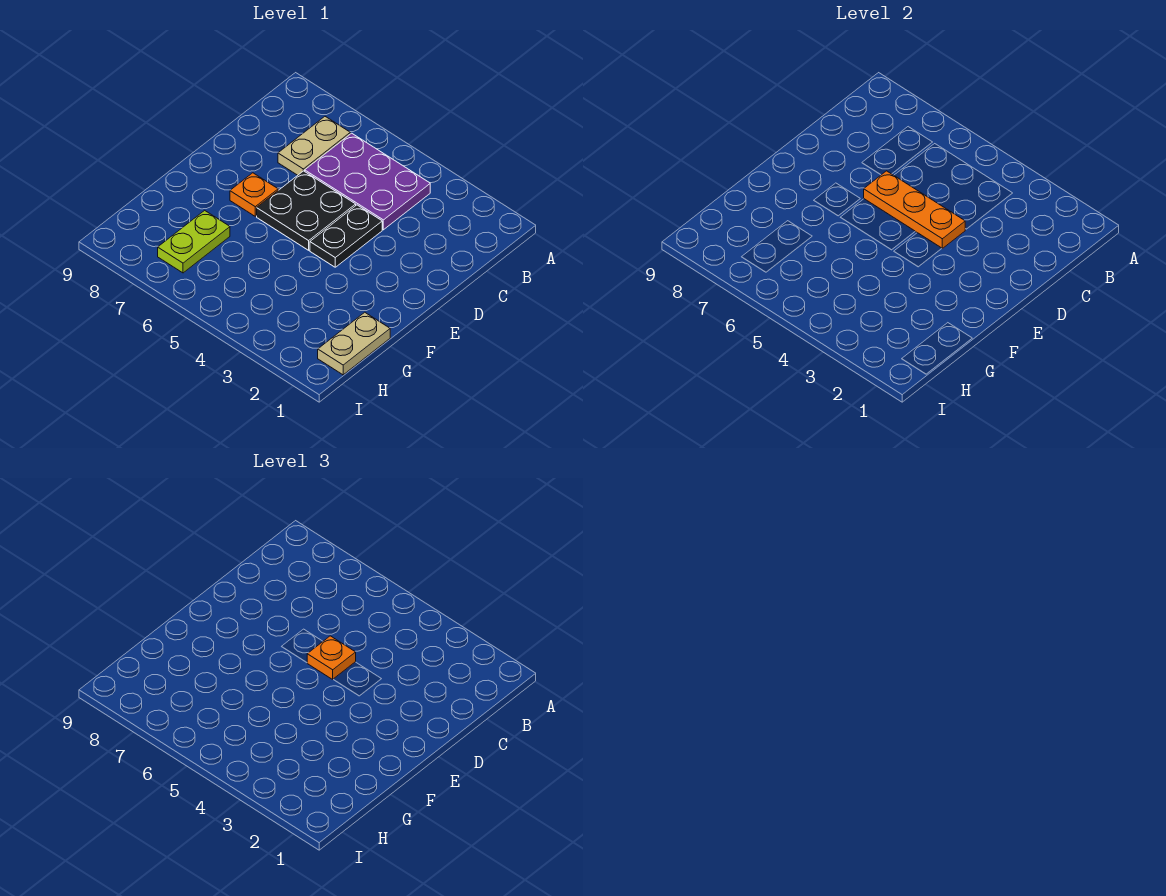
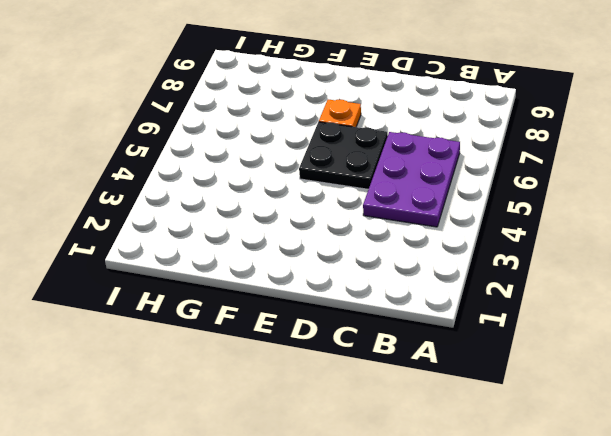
none -> tan 1x2 plate [278,117,350,175]
none -> black 1x2 plate [310,205,382,267]

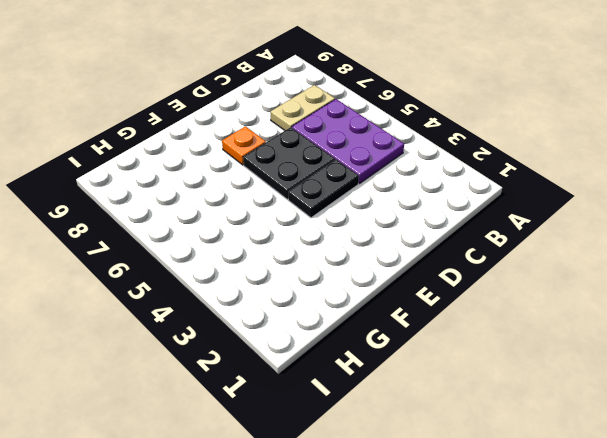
none -> tan 1x2 plate [318,312,390,375]
none -> lime 1x2 plate [158,210,230,273]

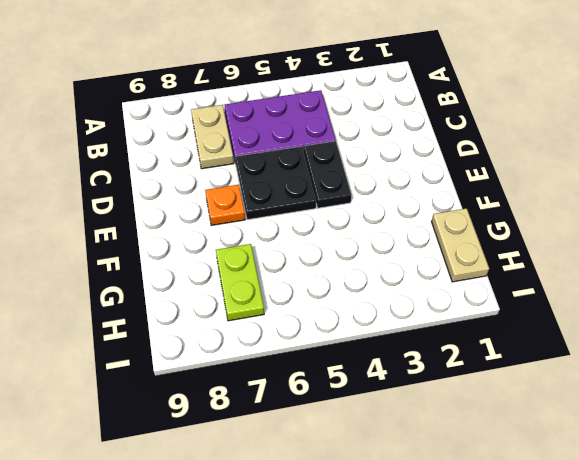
none -> orange 1x3 plate [864,171,965,248]
none -> orange 1x1 plate [307,636,356,679]

